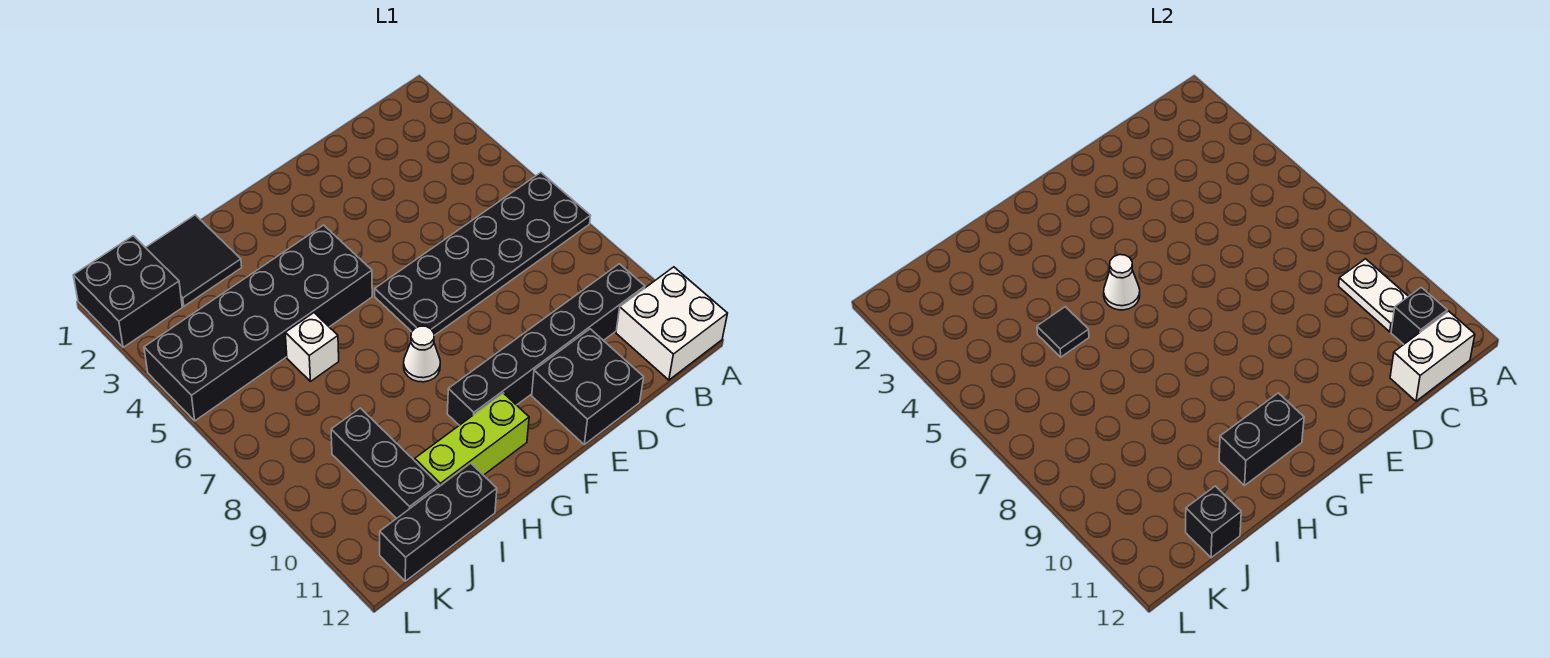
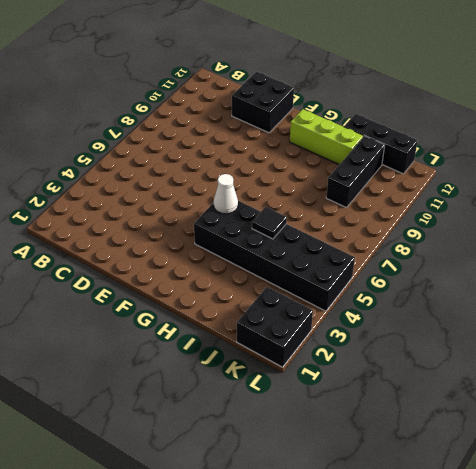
none -> black 2x6 plate [375,173,590,335]
none -> white 2x2 brick [616,267,727,380]
none -> black 1x6 brick [447,264,645,425]

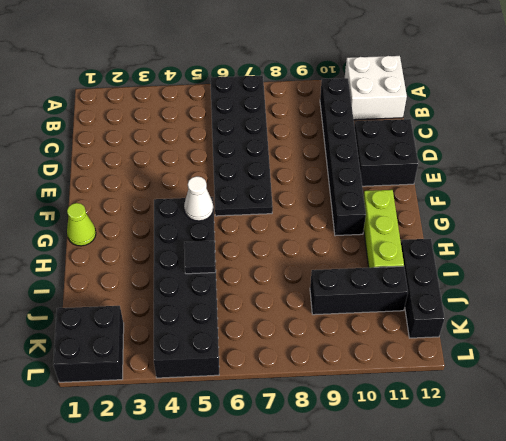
lime 1x1 cone [67,203,96,246] -> none
none -> white 1x1 cone [404,326,440,382]
none -> black 2x2 tile [146,215,242,306]
none -> white 1x1 brick [285,313,339,381]

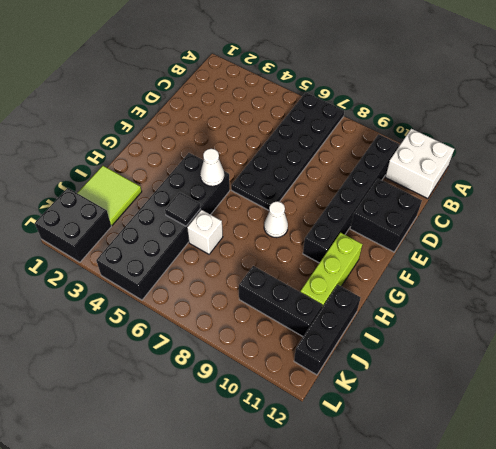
lime 2x2 tile [78,166,142,225] -> black 2x2 tile [146,215,242,306]
none -> white 1x2 plate [1339,259,1409,332]
none -> black 1x1 brick [1391,287,1447,344]
none -> white 1x2 brick [1390,311,1475,401]

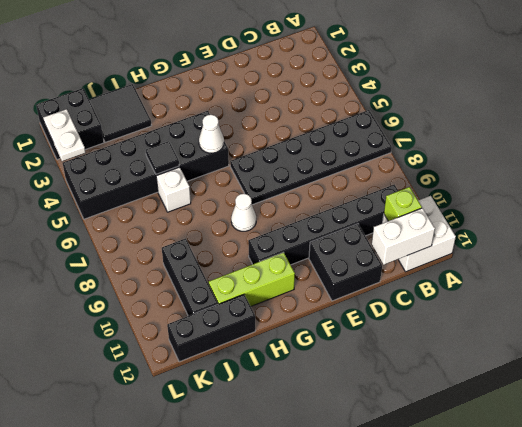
lime 1x1 brick [384,187,422,221] -> black 1x1 brick [1391,287,1447,344]
white 1x2 plate [43,109,86,161] -> white 1x2 plate moved to [1339,259,1409,332]
none -> black 1x2 brick [1219,393,1304,485]
none -> black 1x1 brick [1186,486,1241,558]

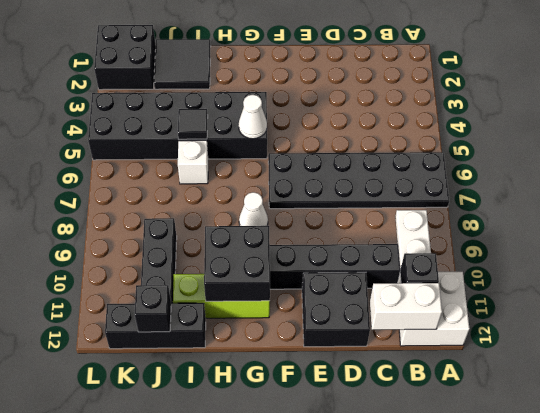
black 2x2 brick [204,226,270,301] -> black 1x2 brick [1219,393,1304,485]

